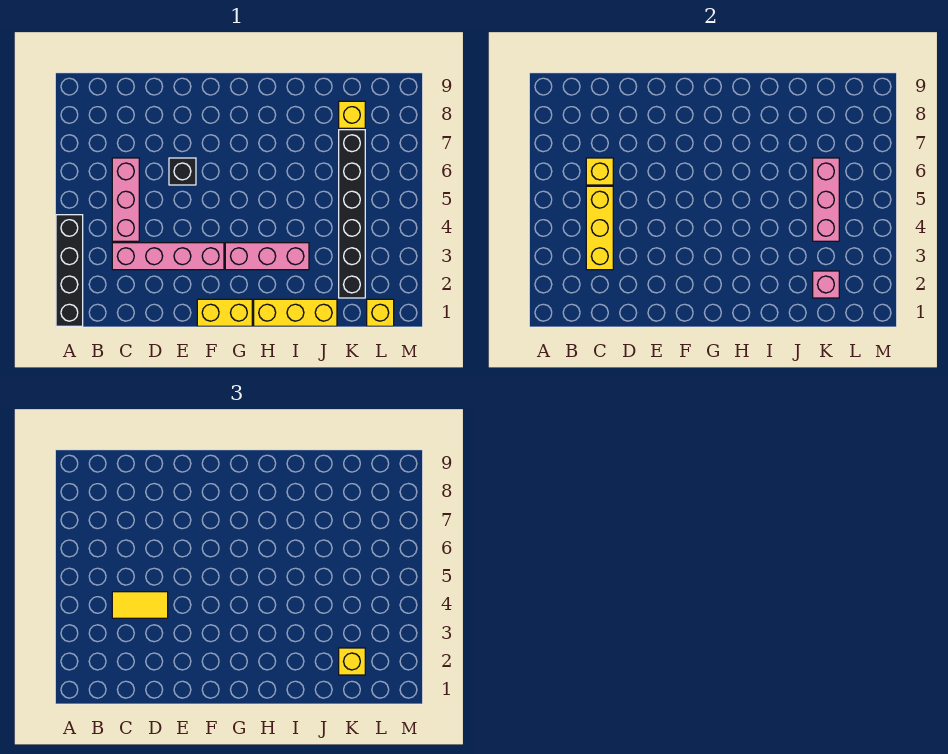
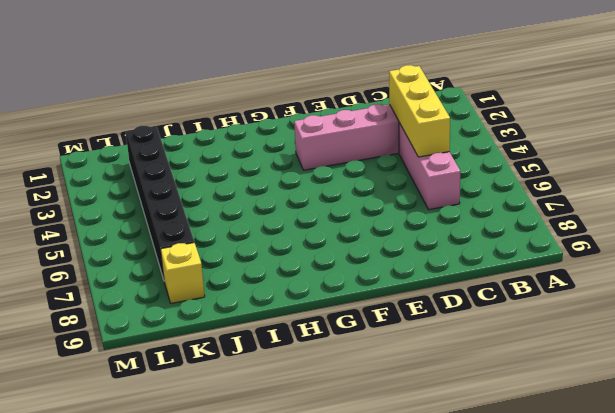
none -> black 1x4 brick [56,215,83,326]
none -> black 1x1 brick [169,158,196,185]
none -> yellow 1x2 brick [197,299,252,326]

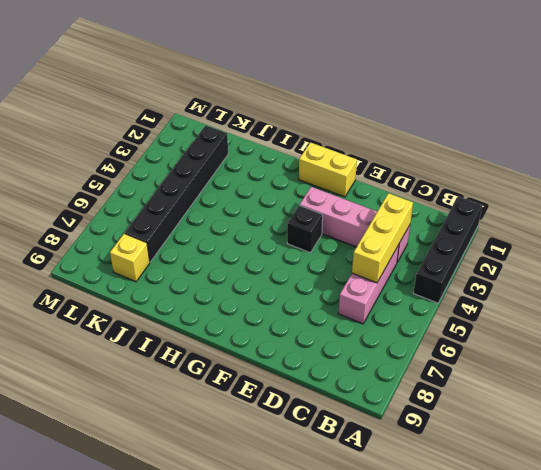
black 1x1 brick [287,205,323,253] -> black 1x1 brick moved to [169,158,196,185]
none -> pink 1x3 brick [225,243,309,270]
none -> yellow 1x3 brick [254,299,337,326]
none -> yellow 1x1 brick [367,299,394,326]

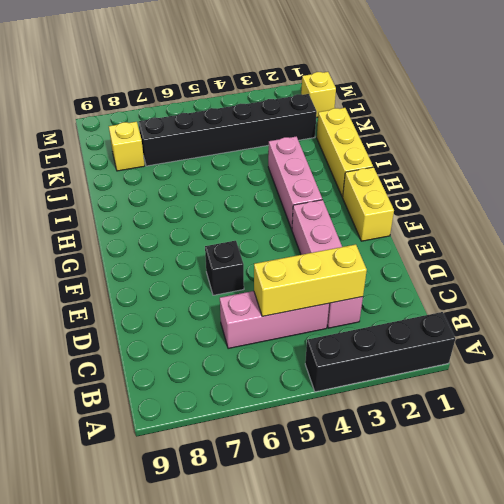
none -> yellow 1x1 brick [586,158,613,185]
none -> pink 1x1 brick [813,271,839,298]
none -> pink 1x3 brick [813,158,839,241]

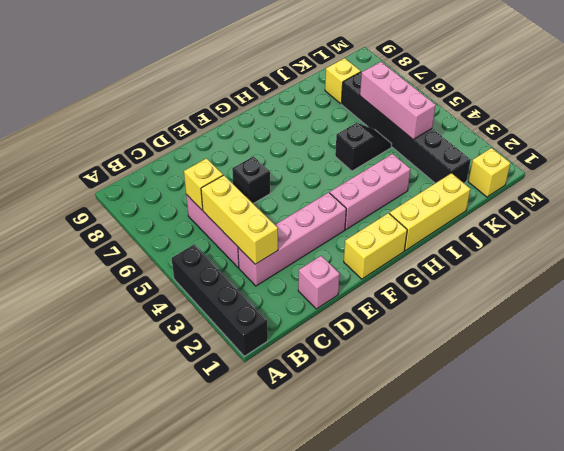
pink 1x1 brick [298,256,340,309] -> pink 1x1 brick moved to [813,271,839,298]
black 1x2 slope [335,123,392,171] -> none
none -> yellow 1x2 tile [112,592,168,618]
none -> yellow 1x1 brick [339,648,365,675]

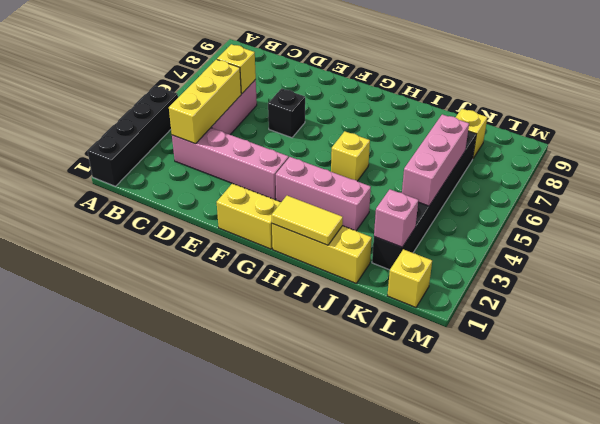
yellow 1x2 tile [272,196,343,245] -> yellow 1x2 tile moved to [112,592,168,618]
yellow 1x1 brick [331,131,370,181] -> yellow 1x1 brick moved to [339,648,365,675]

